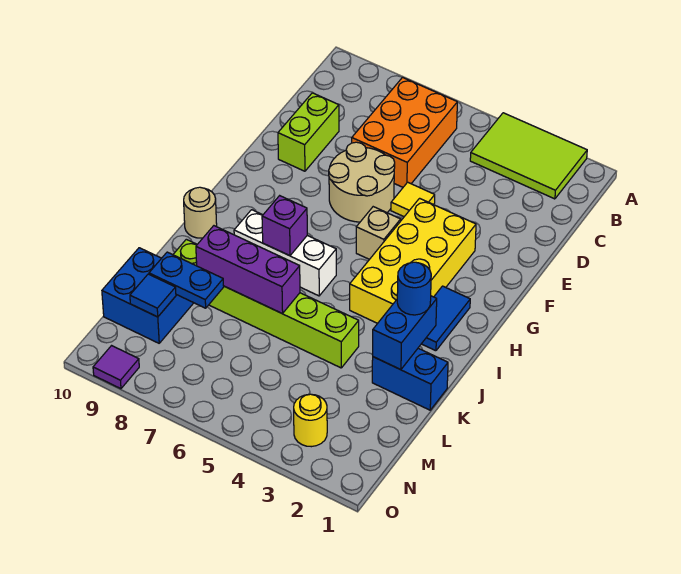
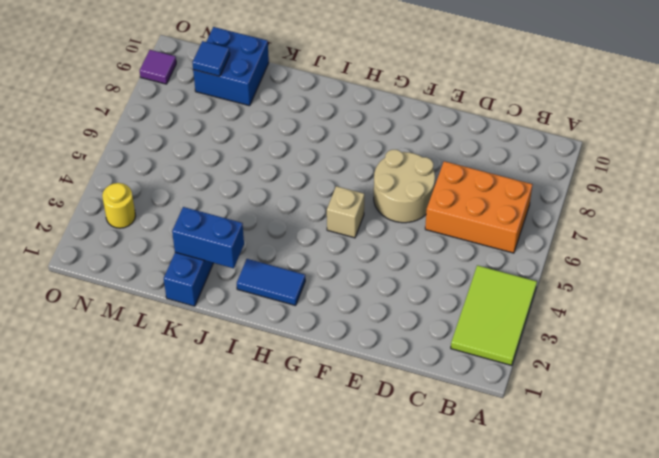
none -> lime 1x2 brick [278,93,339,171]
none -> yellow 1x1 tile [391,182,435,217]
none -> yellow 2x4 brick [350,198,476,323]

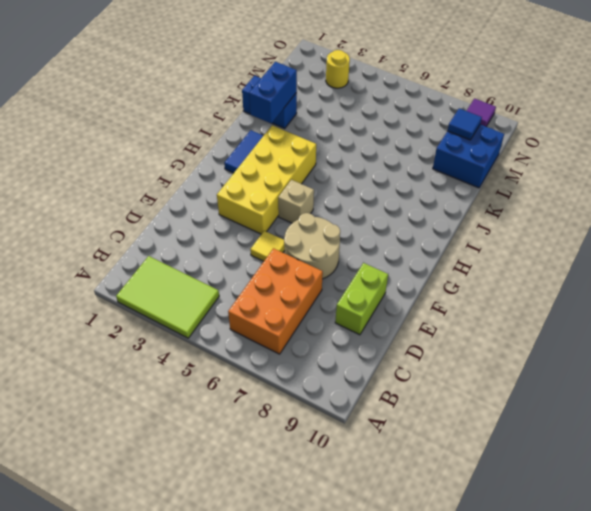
none -> white 1x3 brick [234,210,336,296]
none -> tan 1x1 round brick [184,187,217,238]
none -> lime 1x6 brick [173,239,359,368]

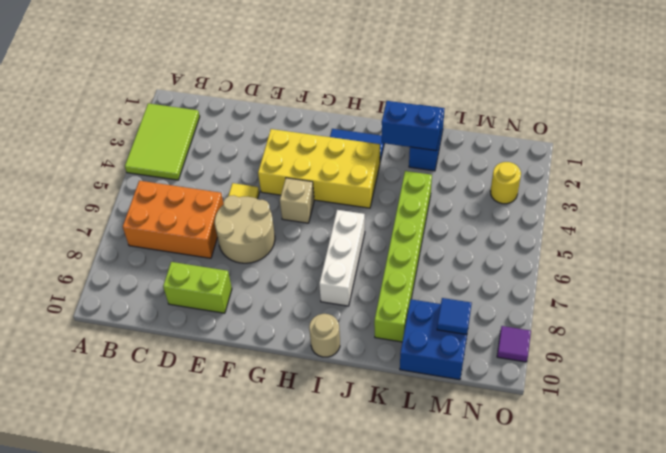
none -> purple 1x1 brick [262,196,307,256]
none -> purple 1x3 brick [196,226,300,314]
none -> blue 1x2 plate [149,252,224,308]

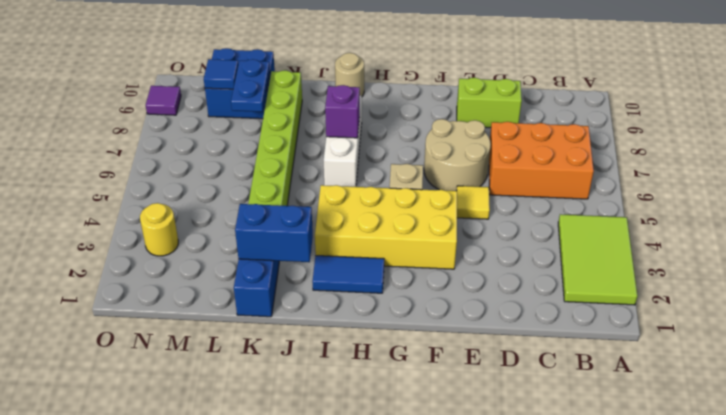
none -> purple 1x3 brick [196,226,300,314]
none -> blue 1x1 round brick [397,262,431,315]

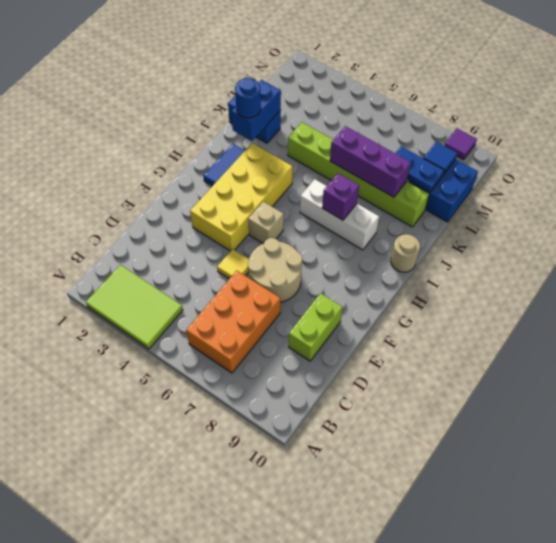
none -> yellow 1x1 round brick [294,394,327,447]

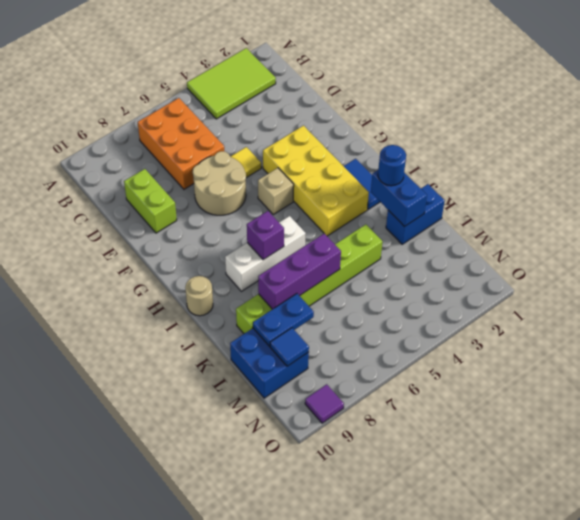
none -> yellow 1x1 round brick [294,394,327,447]

